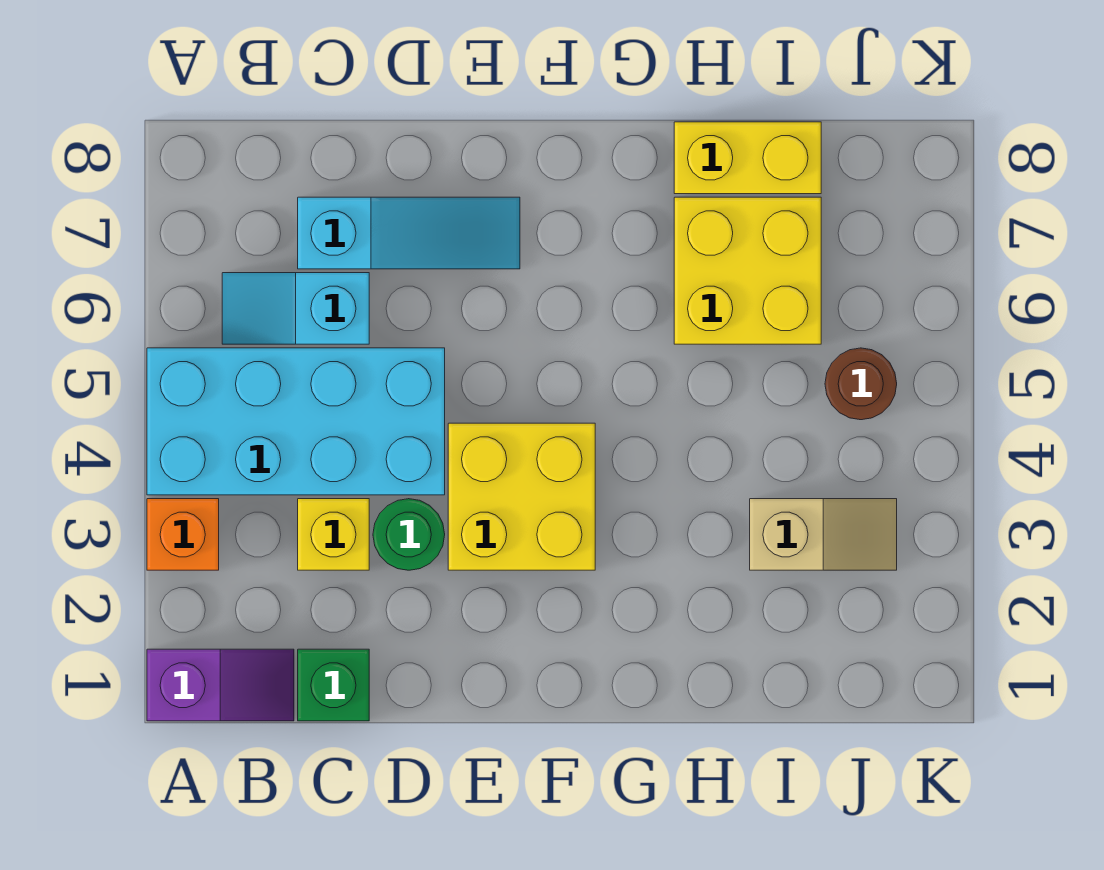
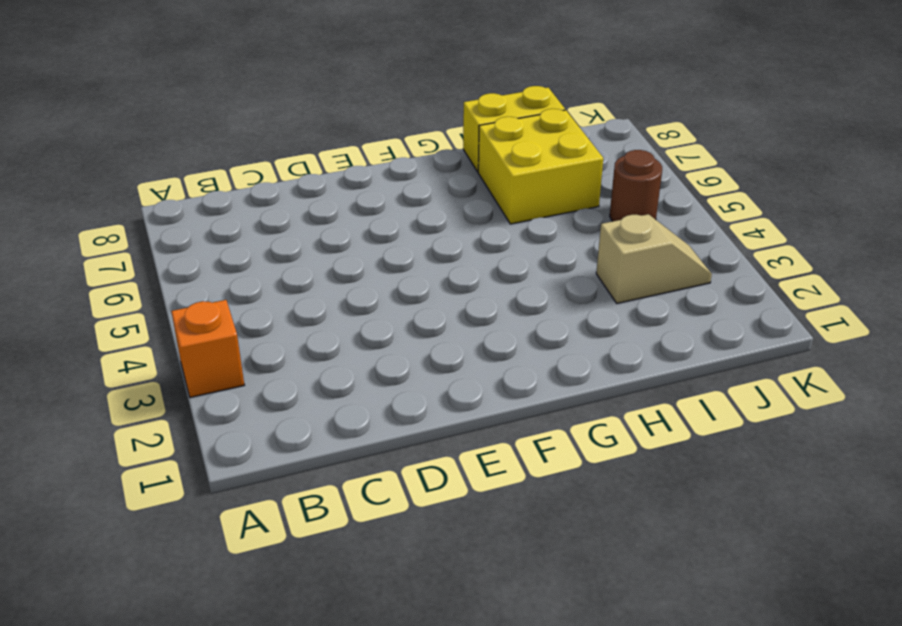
none -> purple 1x2 slope [147,649,294,721]
none -> cyan 2x4 brick [147,348,445,495]
none -> cyan 1x2 slope [222,273,369,344]

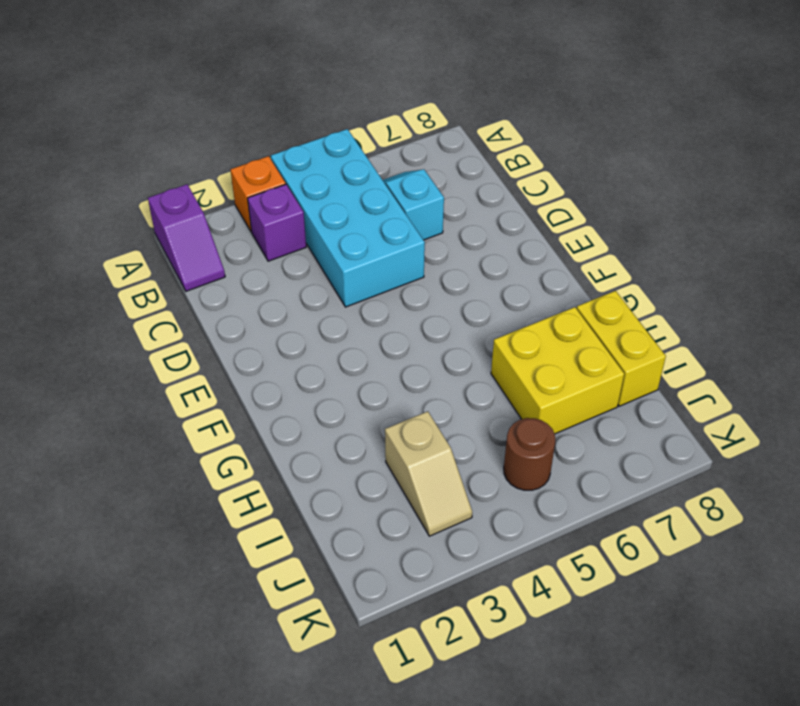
purple 1x1 brick [248,184,306,261] -> none
none -> green 1x1 brick [298,649,369,721]
none -> yellow 1x1 brick [298,499,369,570]
none -> cyan 1x3 slope [298,197,520,269]

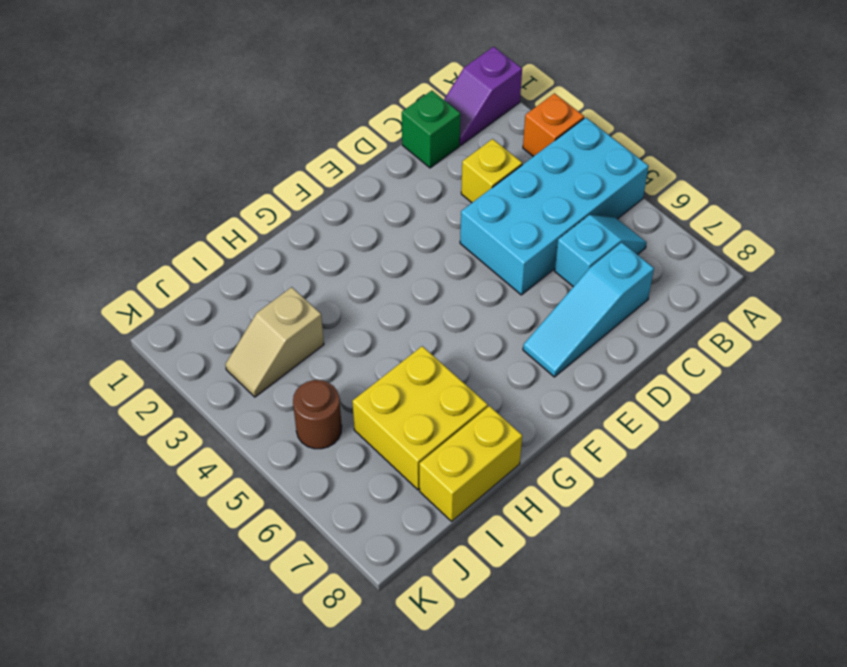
none -> green 1x1 round brick [373,499,445,570]
none -> yellow 2x2 brick [448,423,595,570]

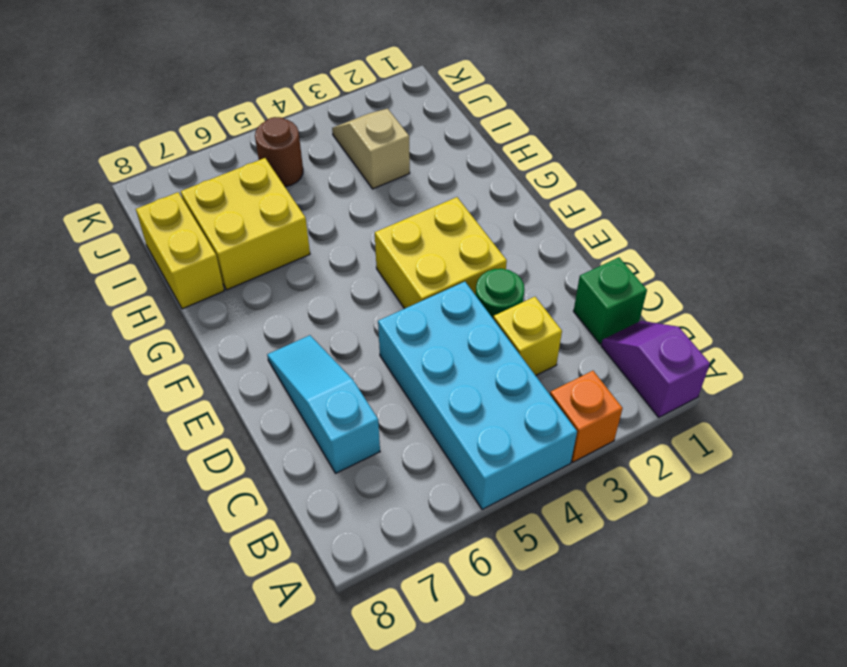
none -> cyan 1x2 slope [222,273,369,344]

